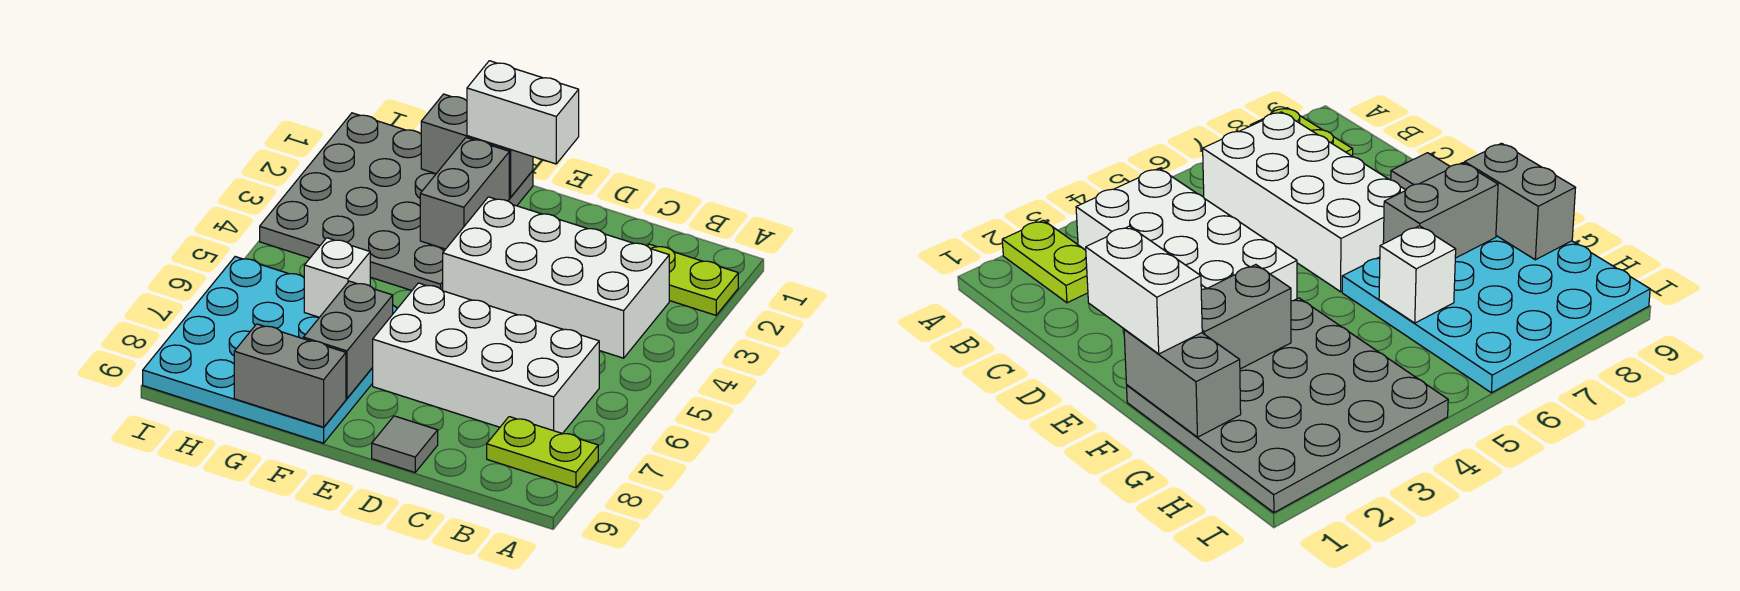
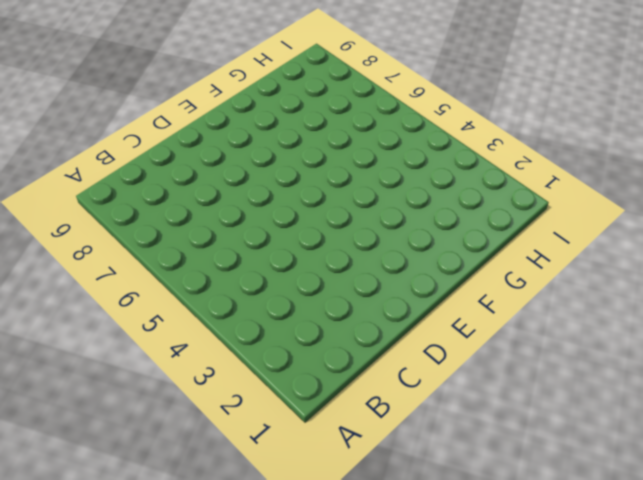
none -> lime 1x2 plate [648,244,738,315]
none -> lime 1x2 plate [487,417,598,488]
none -> white 2x4 brick [443,197,669,358]

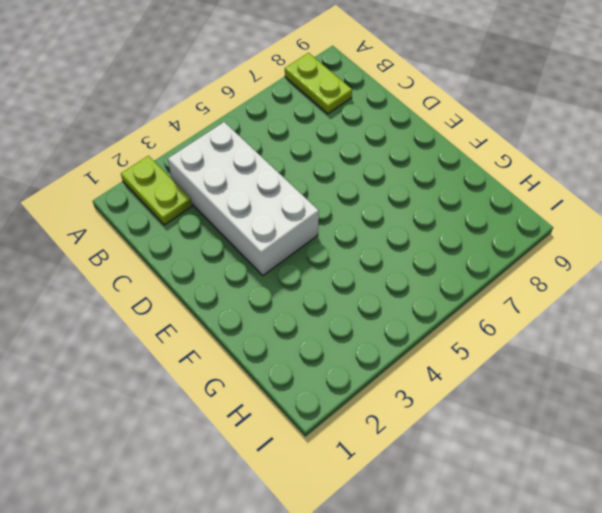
none -> white 2x4 brick [373,283,599,434]
none -> grey 1x1 tile [372,416,438,472]
none -> grey 4x4 plate [260,113,533,291]

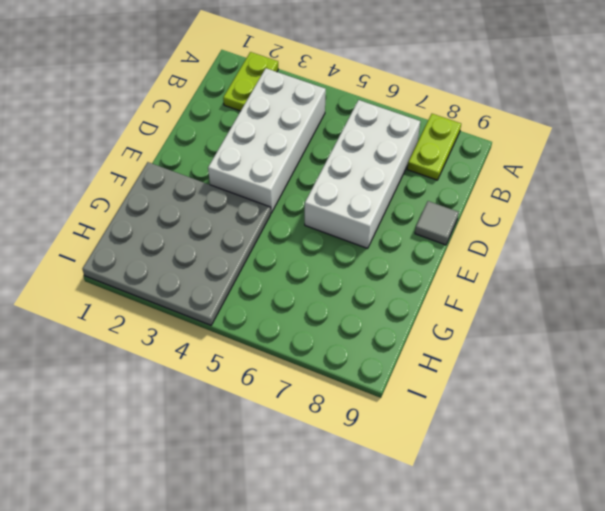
none -> cyan 4x4 plate [143,257,397,443]
none -> grey 1x2 brick [421,94,533,197]
none -> grey 1x2 brick [420,138,509,249]

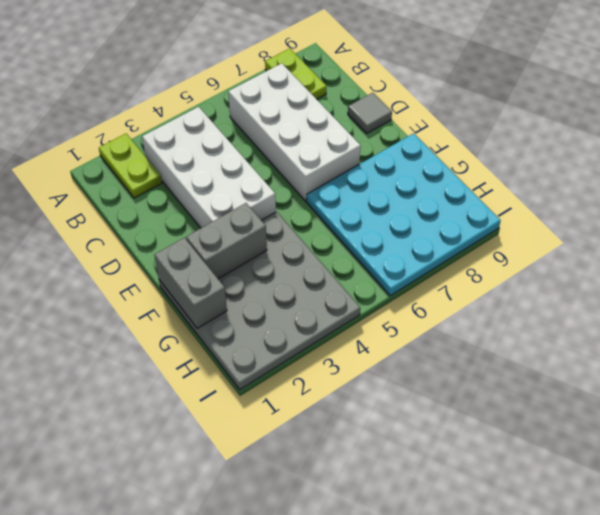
none -> grey 1x2 brick [303,281,393,398]
none -> grey 1x2 brick [234,324,346,427]
none -> white 1x1 brick [304,238,370,317]

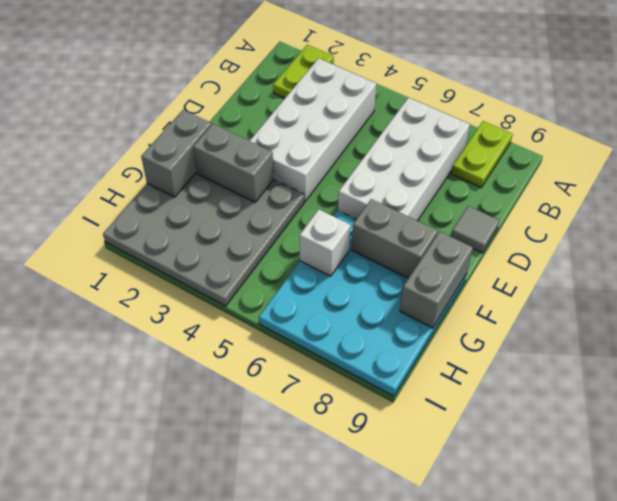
none -> white 1x2 brick [467,61,579,164]

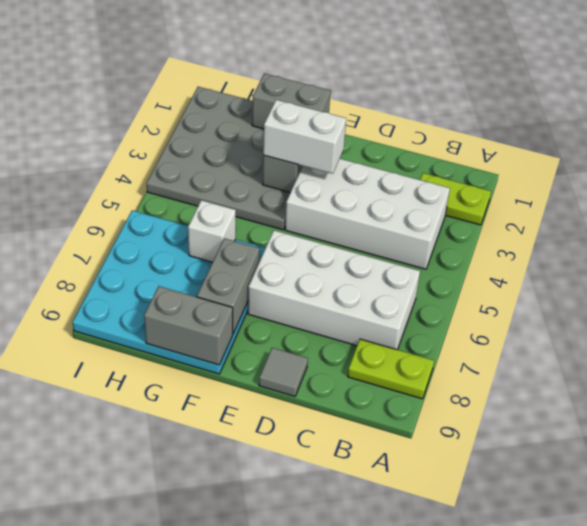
white 1x2 brick [263,100,346,174] -> white 1x2 brick moved to [467,61,579,164]

